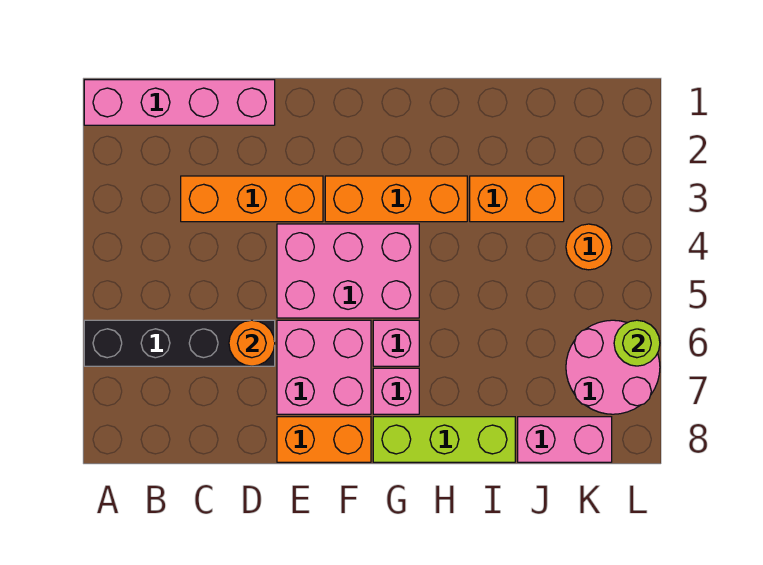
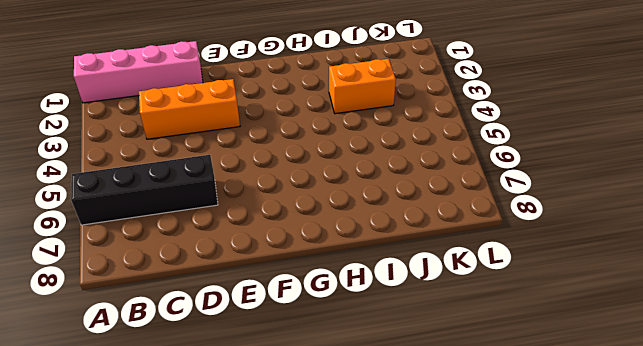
none -> pink 2x3 brick [277,224,419,318]
none -> pink 2x2 brick [277,320,371,414]
none -> orange 1x2 brick [277,417,371,462]

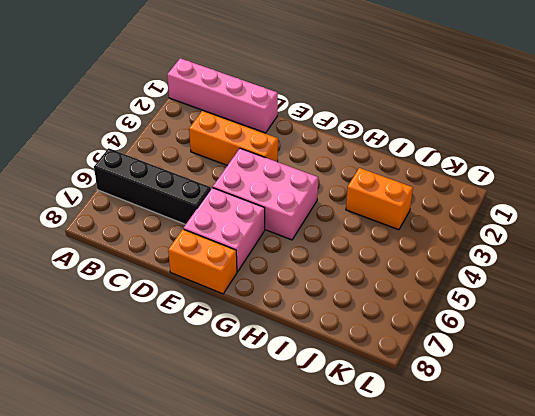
none -> orange 1x3 brick [325,176,467,222]
none -> pink 1x1 brick [373,320,419,366]
none -> pink 1x1 brick [373,368,419,414]

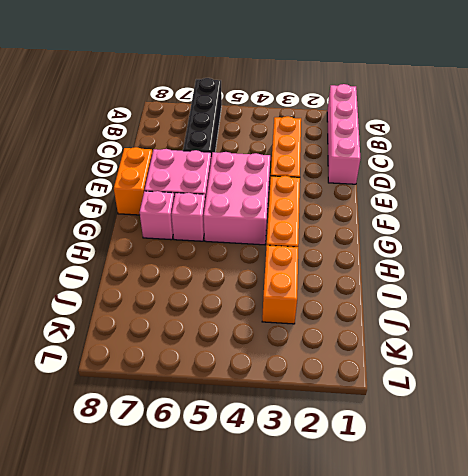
none -> lime 1x3 brick [373,417,515,462]
none -> pink 1x2 brick [518,417,612,462]
none -> orange 1x1 round brick [566,224,612,270]

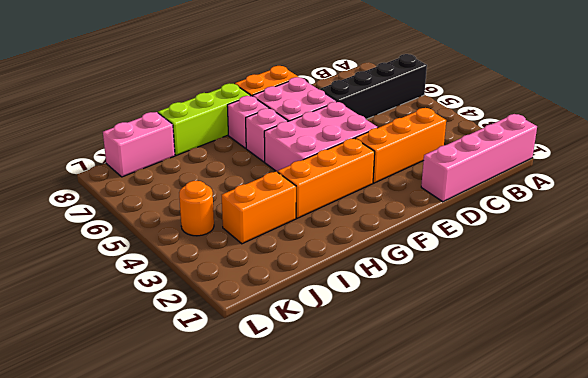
none -> pink 2x2 round brick [566,320,660,414]
none -> orange 1x1 round brick [229,320,275,366]
none -> lime 1x1 round brick [614,320,660,366]

